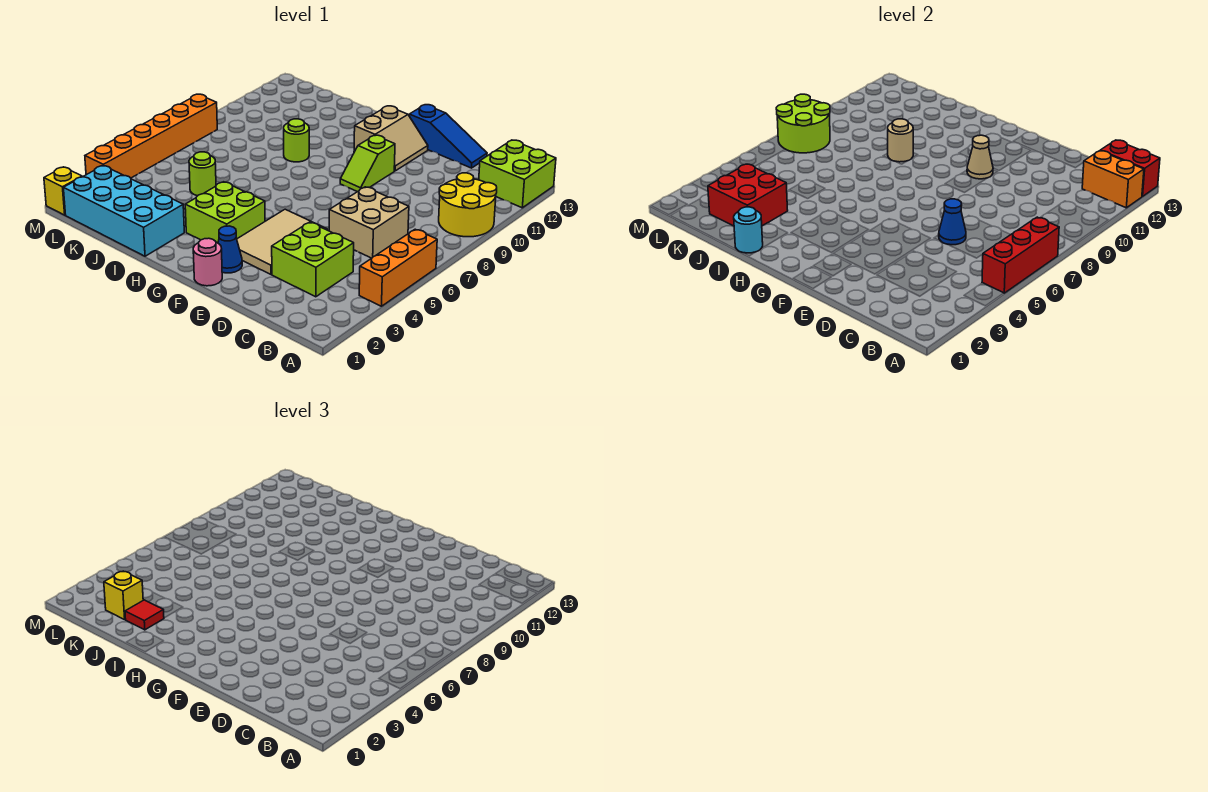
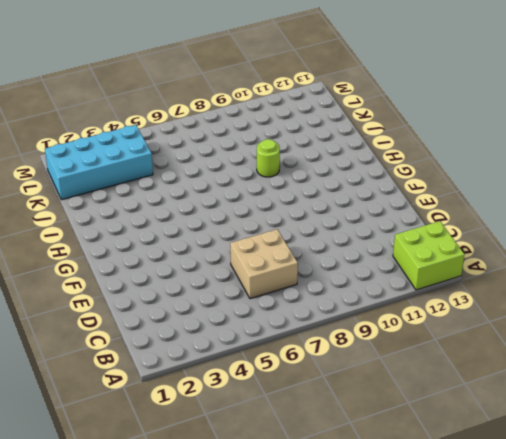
cyan 2x4 brick [45,125,153,200] -> cyan 2x4 brick turned to [64,166,184,256]
none -> orange 1x3 brick [359,229,437,306]
none -> yellow 2x2 round brick [439,173,497,237]
none -> lime 2x2 brick [272,222,354,297]

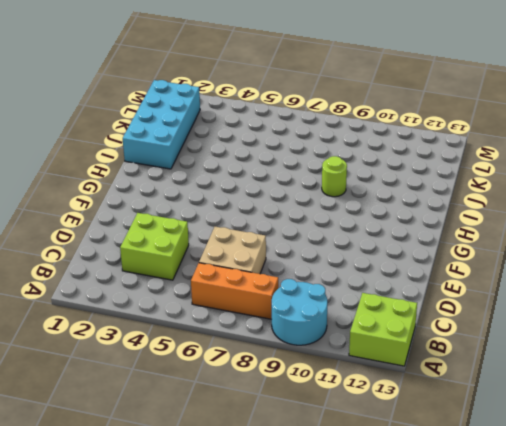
cyan 2x2 round brick [272,279,327,345] -> yellow 2x2 round brick [439,173,497,237]
orange 1x3 brick [191,263,278,319] -> orange 1x3 brick moved to [359,229,437,306]
none -> blue 1x3 slope [409,105,487,168]
none -> tan 2x3 tile [237,209,327,274]
none -> pink 1x1 round brick [193,238,222,286]

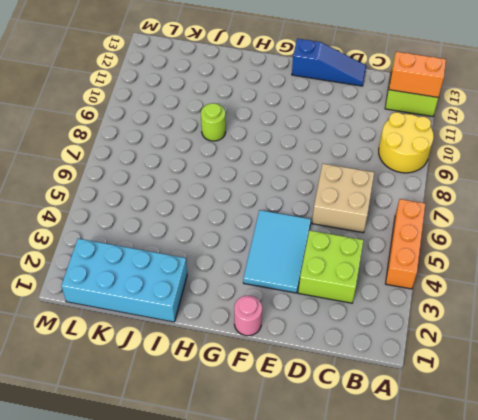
cyan 2x3 tile [243,210,311,293] -> tan 2x3 tile [237,209,327,274]
none -> blue 1x1 cone [218,226,242,273]
none -> lime 1x2 slope [340,135,395,192]
none -> tan 2x2 slope [354,106,428,171]

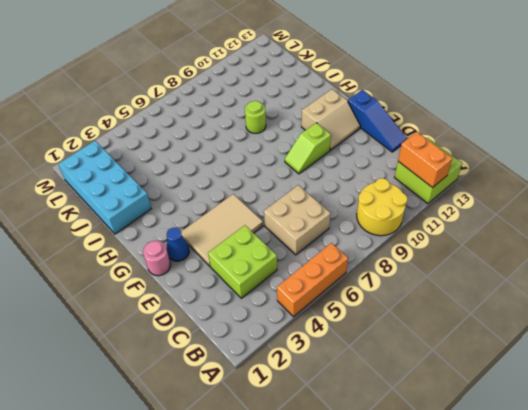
none -> lime 2x2 brick [185,182,265,243]
none -> lime 1x1 round brick [189,152,216,196]
none -> yellow 1x1 brick [44,167,82,215]

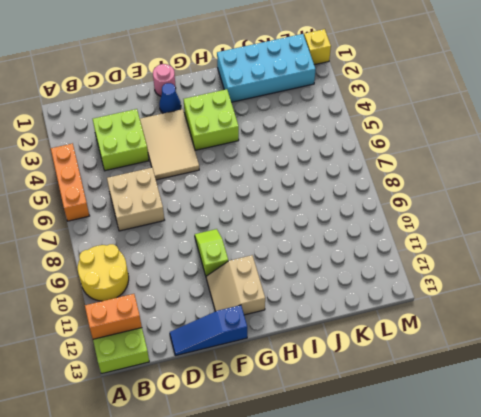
none -> lime 1x1 round brick [284,119,309,162]
none -> lime 1x1 round brick [189,152,216,196]
none -> orange 1x6 brick [85,94,217,178]

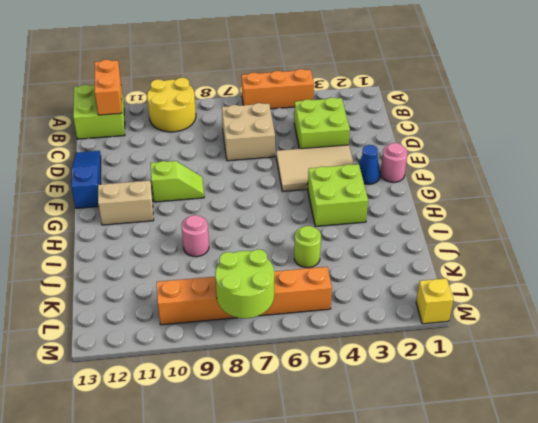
pink 1x1 round brick [182,215,209,257] -> lime 1x1 round brick [284,119,309,162]
orange 1x6 brick [157,267,332,325] -> orange 1x6 brick moved to [85,94,217,178]
none -> cyan 2x4 brick [64,166,184,256]
none -> red 1x3 brick [982,217,1059,293]
none -> red 1x2 brick [1100,140,1160,196]

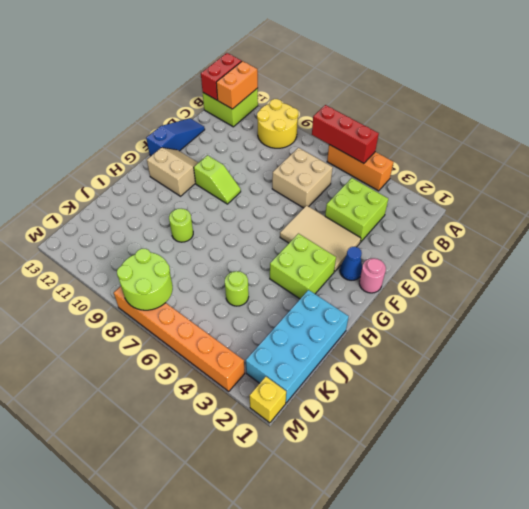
none -> blue 1x1 cone [939,199,966,245]
none -> tan 1x1 cone [967,135,993,179]
none -> cyan 1x1 round brick [734,207,763,253]

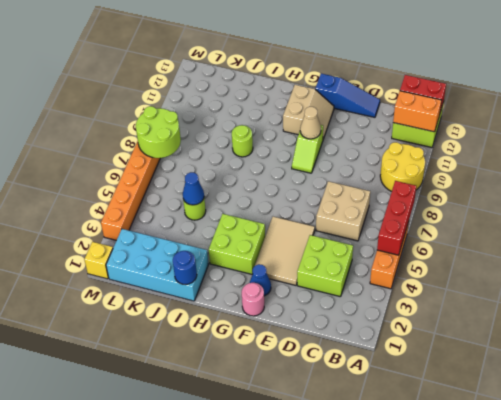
blue 1x1 round brick [173,251,197,285] -> cyan 1x1 round brick [734,207,763,253]
blue 1x1 cone [183,172,204,205] -> blue 1x1 cone moved to [939,199,966,245]
none -> tan 1x1 round brick [888,119,913,162]
none -> red 2x2 brick [708,164,788,226]
none -> red 1x1 tile [125,600,164,630]

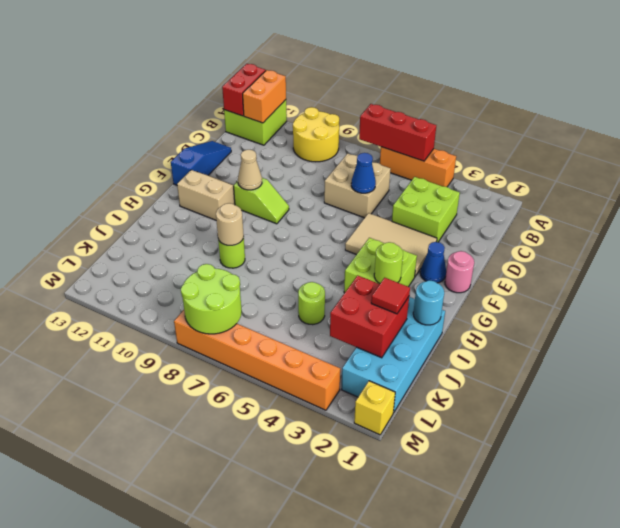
lime 1x1 round brick [374,242,403,283] -> none
none -> yellow 1x1 brick [104,571,143,620]

